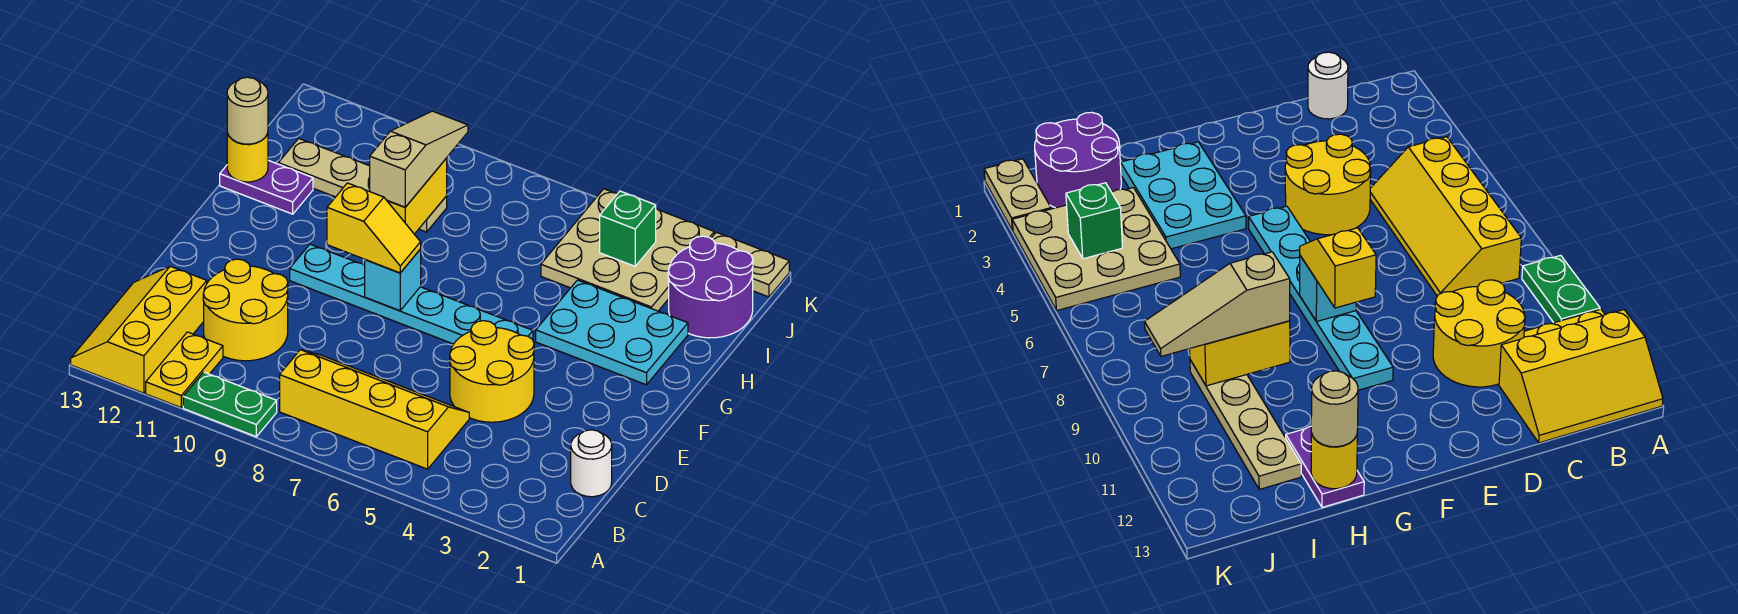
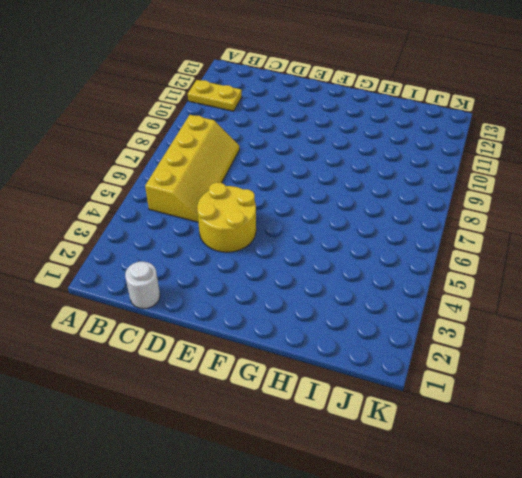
none -> green 1x2 plate [183,372,277,437]
none -> yellow 2x3 slope [71,266,207,393]
none -> yellow 2x2 round brick [203,259,288,361]

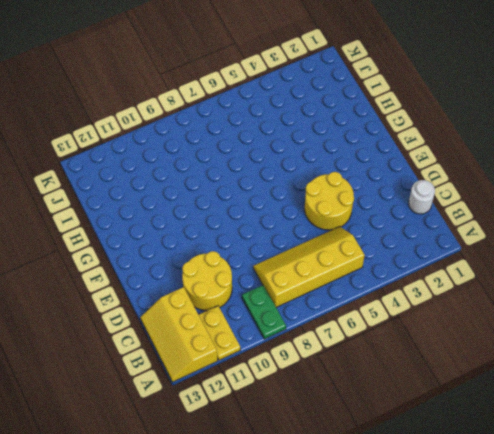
green 1x2 plate [242,285,286,339] -> green 1x2 plate turned to [183,372,277,437]
none -> cyan 1x6 plate [290,244,533,344]
none -> cyan 2x3 plate [536,280,688,385]
none -> purple 1x2 plate [220,160,313,214]

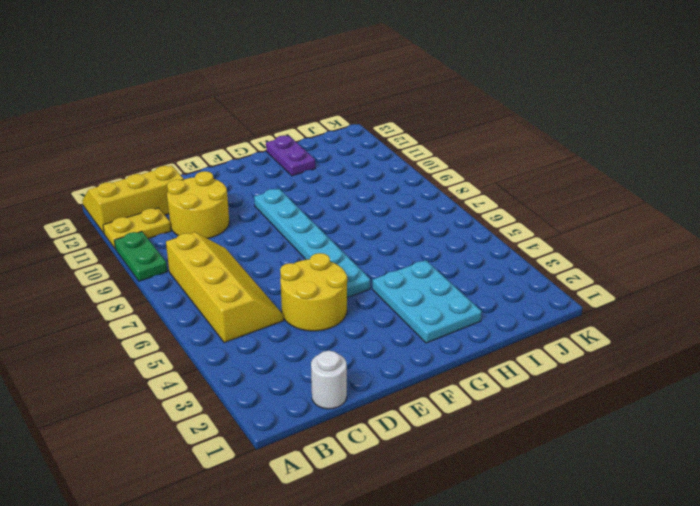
none -> purple 2x2 round brick [668,236,753,338]
none -> tan 3x3 plate [541,189,714,311]
none -> tan 1x4 plate [278,139,447,232]

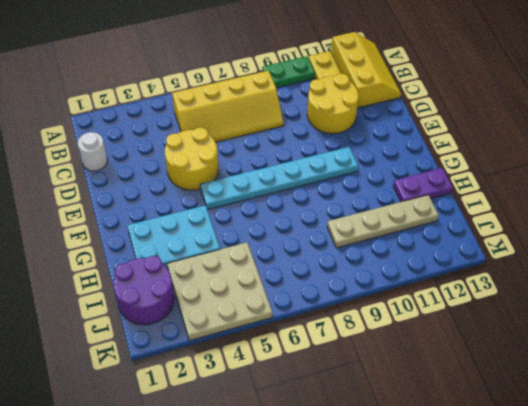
none -> tan 1x2 plate [711,232,789,297]
none -> cyan 1x1 brick [365,249,421,311]
none -> yellow 1x2 brick [387,158,447,234]

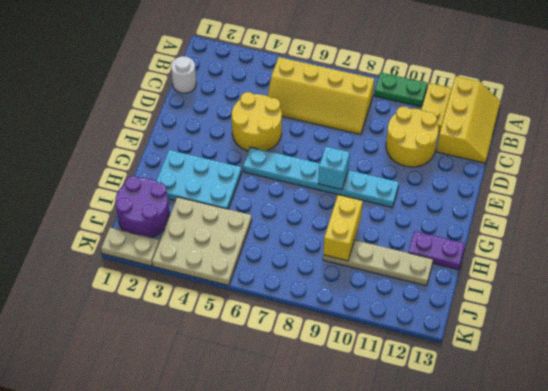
none -> yellow 1x1 round brick [227,133,268,182]
none -> green 1x1 brick [600,191,656,266]
none -> yellow 1x2 slope [327,183,421,273]

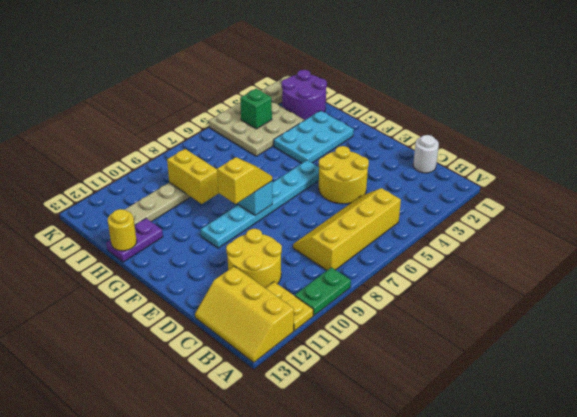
none -> tan 1x3 slope [370,111,468,207]
none -> tan 1x1 round brick [227,77,268,144]

